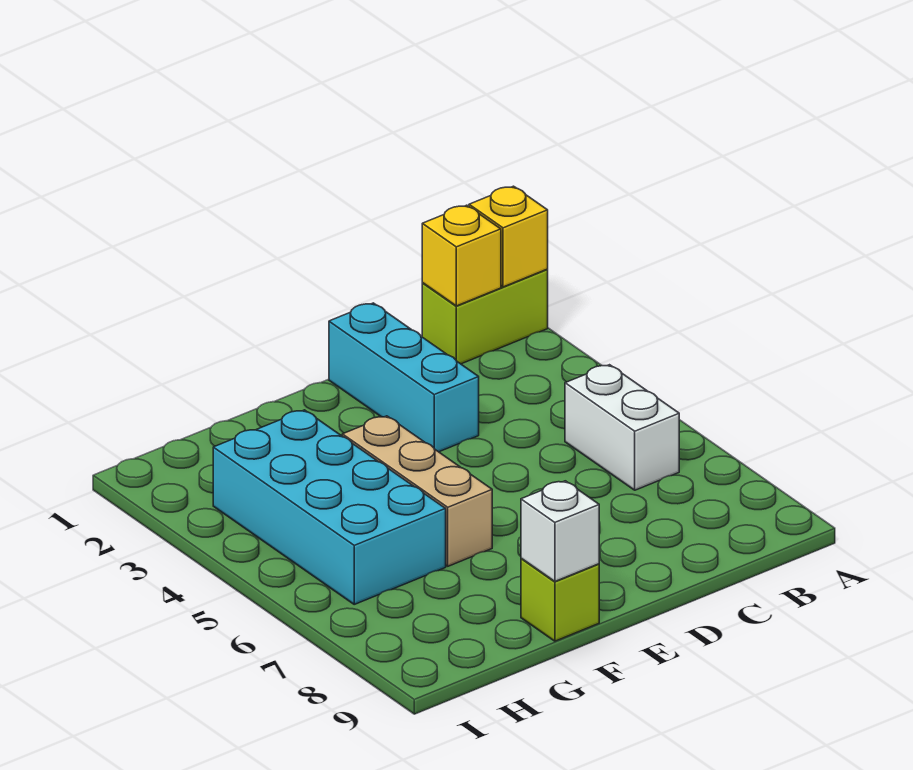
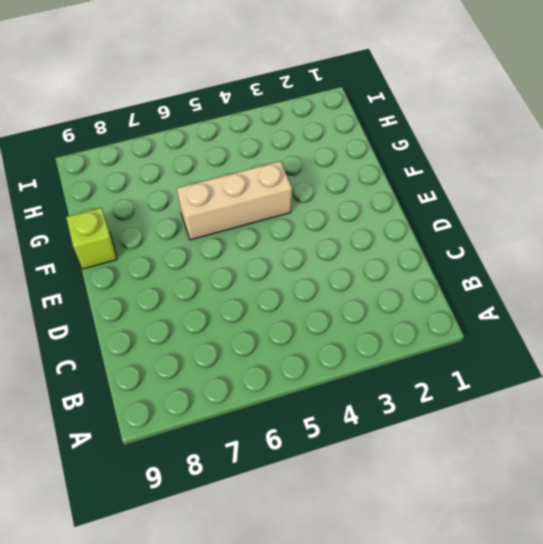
none -> lime 1x2 brick [422,269,548,364]
none -> white 1x2 brick [565,365,679,490]

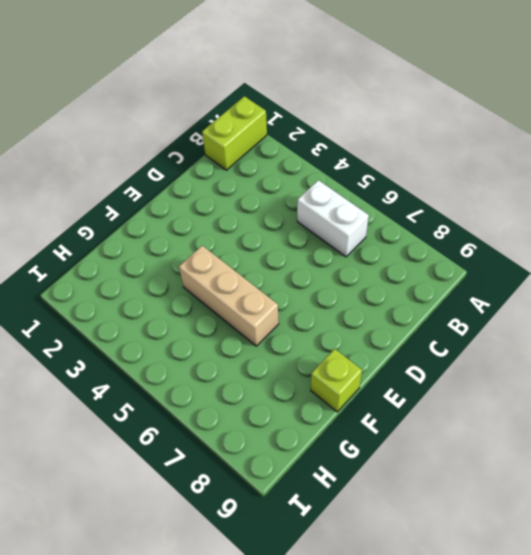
none -> cyan 1x3 brick [329,303,479,452]
none -> cyan 2x4 brick [213,410,446,604]

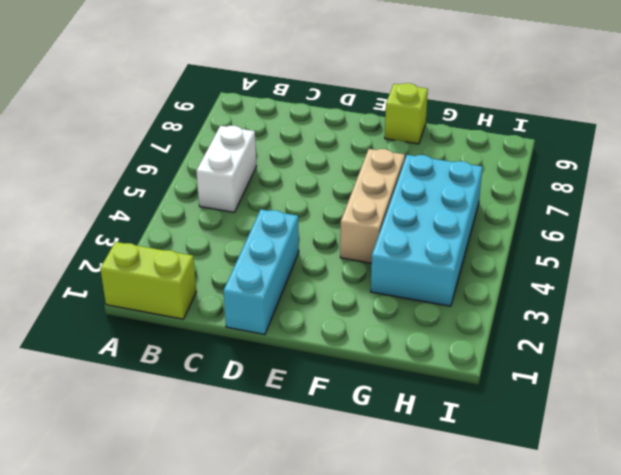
none -> yellow 1x1 brick [469,186,548,287]
none -> yellow 1x1 brick [422,205,501,306]

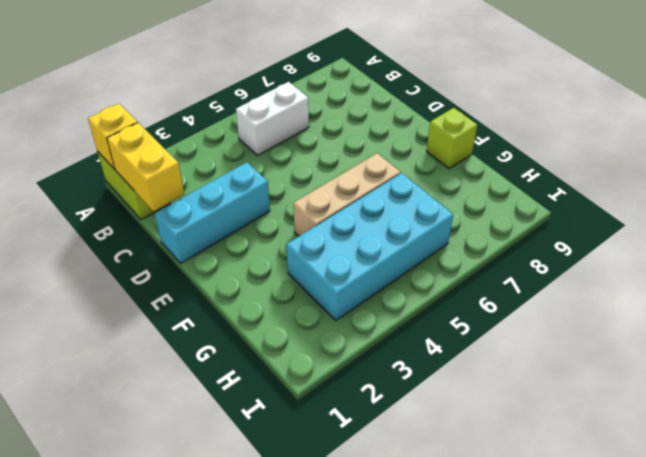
yellow 1x2 brick [107,123,184,211] -> yellow 1x1 brick [422,205,501,306]
none -> white 1x1 brick [521,481,599,581]

